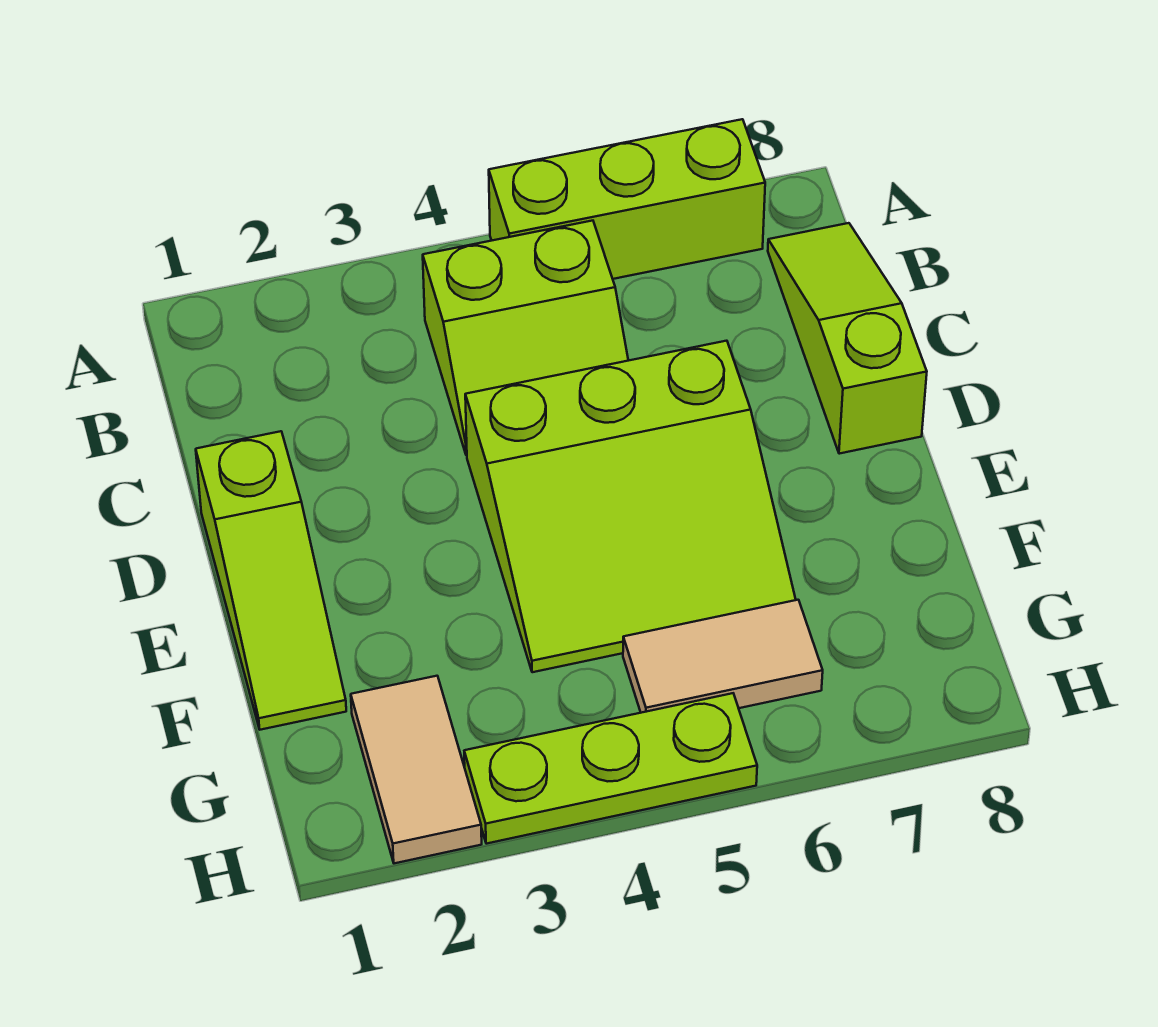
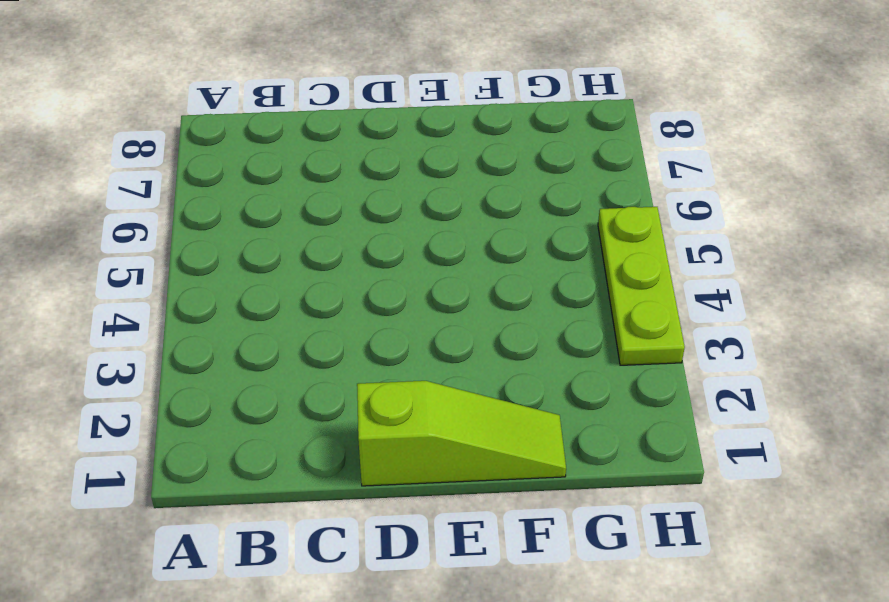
none -> lime 1x3 brick [489,119,765,279]
none -> lime 2x2 slope [423,221,628,455]

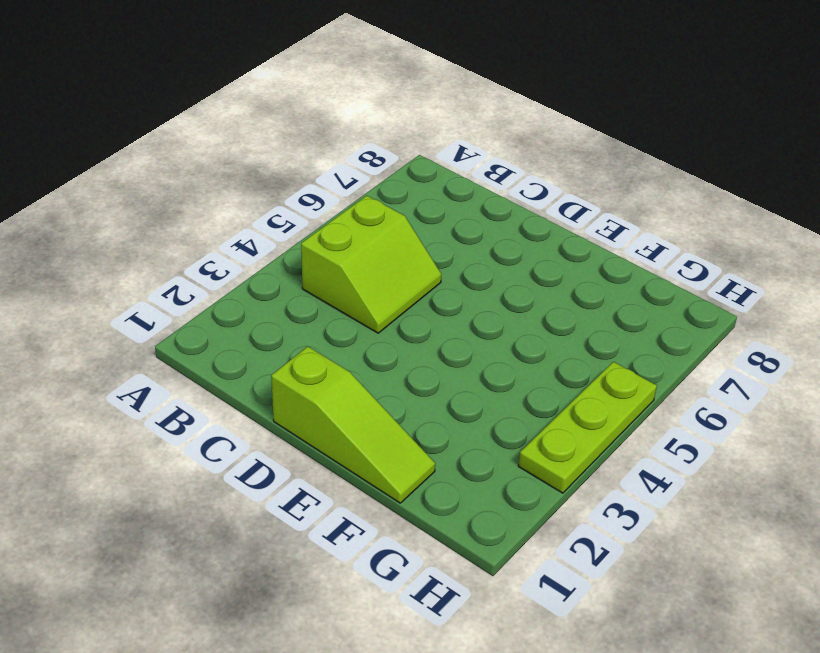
none -> lime 1x3 brick [489,119,765,279]
none -> lime 1x3 slope [768,223,927,454]

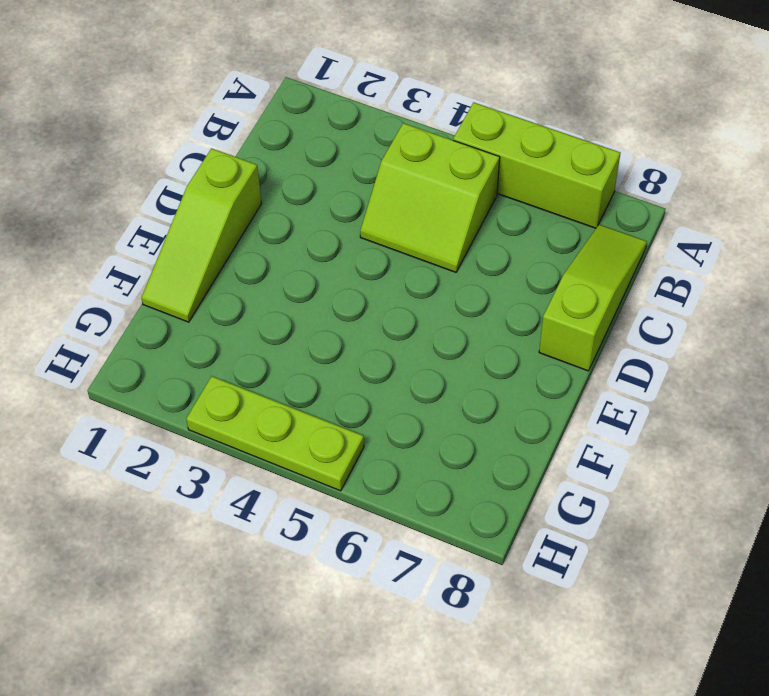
none -> lime 3x3 slope [465,341,796,672]
none -> tan 1x2 tile [351,676,482,863]

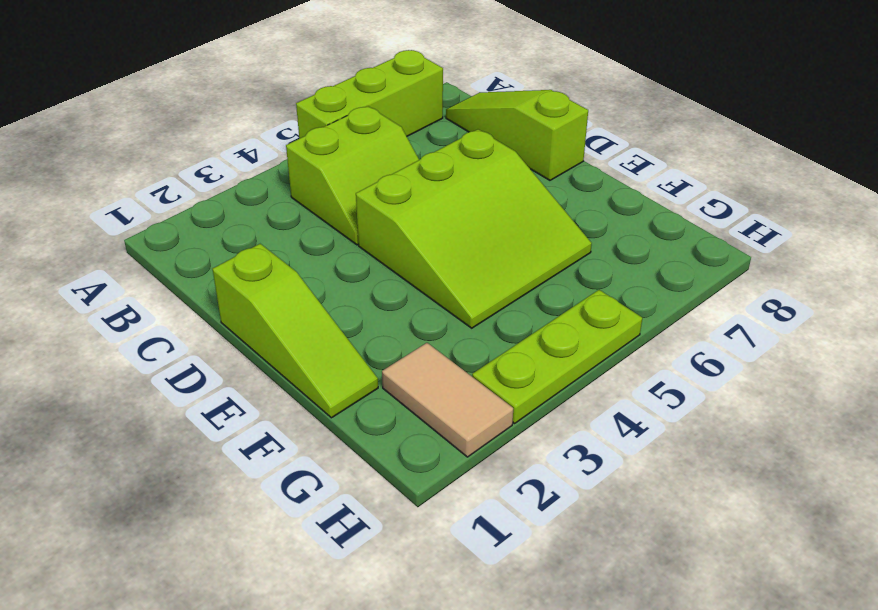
none -> tan 1x2 tile [623,600,823,713]

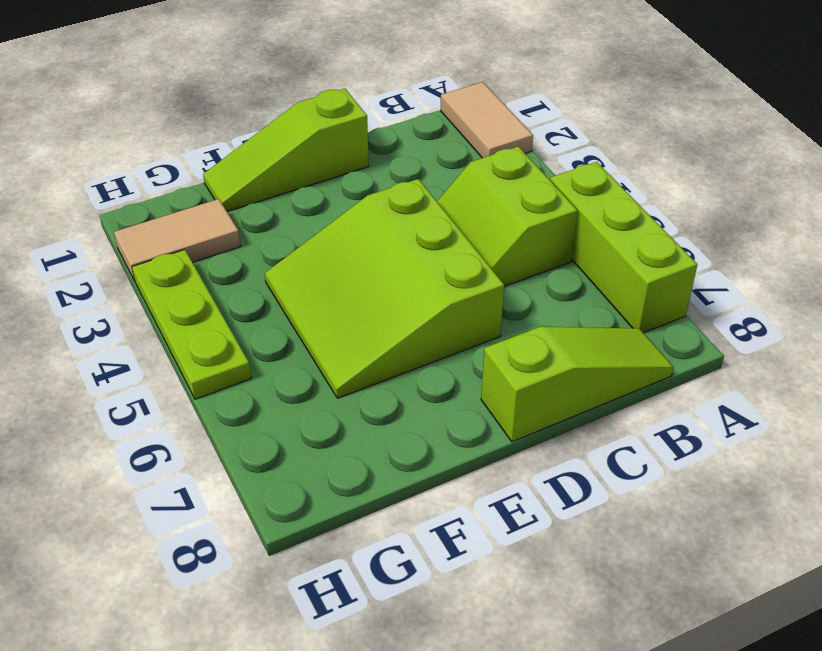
tan 1x2 tile [441,82,533,158] -> tan 1x2 tile moved to [623,600,823,713]

